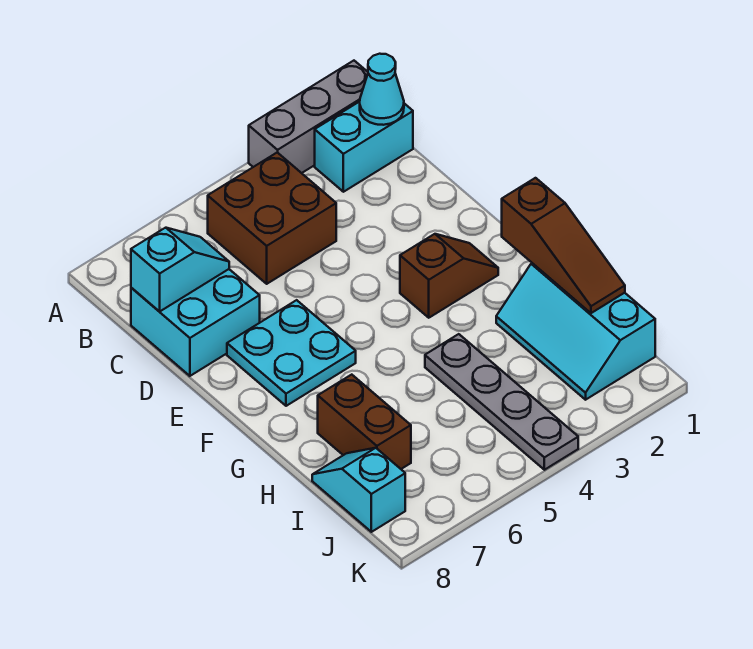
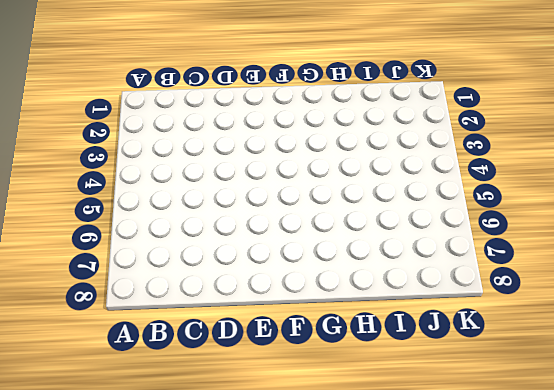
none -> grey 1x3 brick [249,61,368,173]
none -> cyan 1x2 brick [315,102,413,192]
none -> brown 2x2 brick [208,152,336,284]

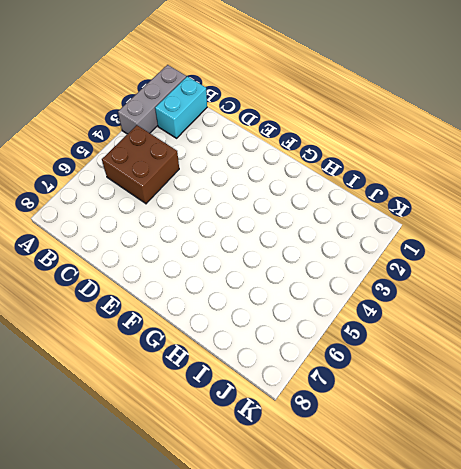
none -> cyan 2x2 brick [131,269,260,376]
none -> cyan 2x2 plate [227,300,356,406]
none -> brown 1x2 slope [400,234,498,318]

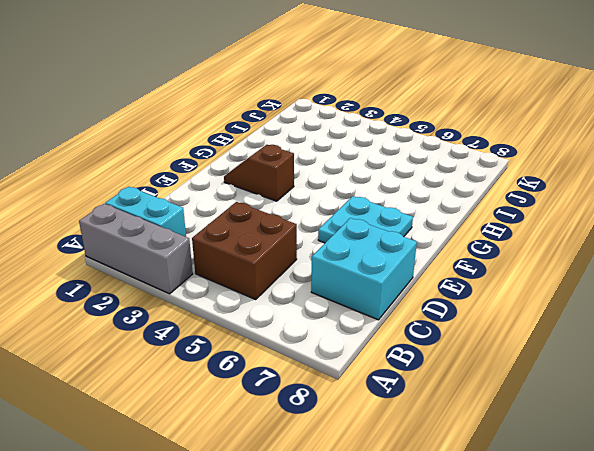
none -> cyan 2x3 slope [496,263,655,400]
none -> grey 1x4 plate [425,334,578,470]
none -> brown 1x2 brick [318,375,411,469]

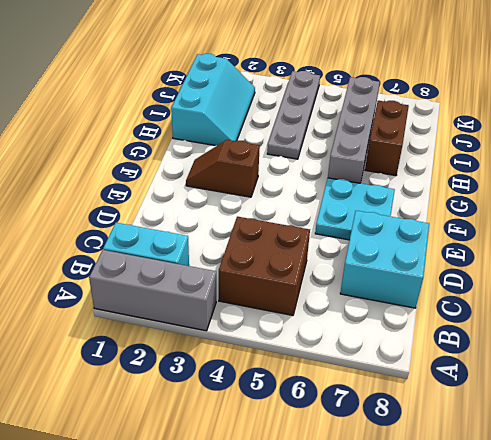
grey 1x4 brick [328,77,380,183] -> none
none -> cyan 1x2 slope [312,448,405,532]
none -> cyan 1x1 cone [360,54,404,125]
none -> cyan 1x2 slope [131,228,229,312]

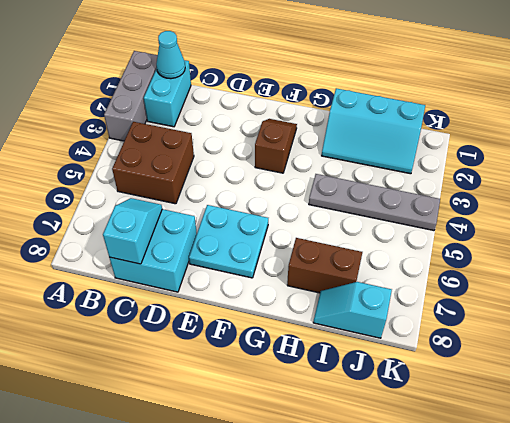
none -> brown 1x3 slope [502,178,625,313]

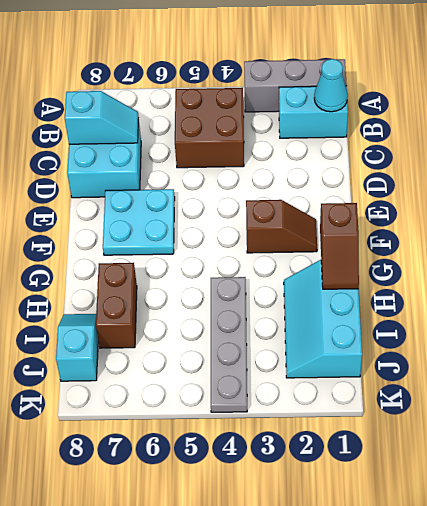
brown 1x2 slope [320,203,359,289] -> brown 1x3 slope [502,178,625,313]

